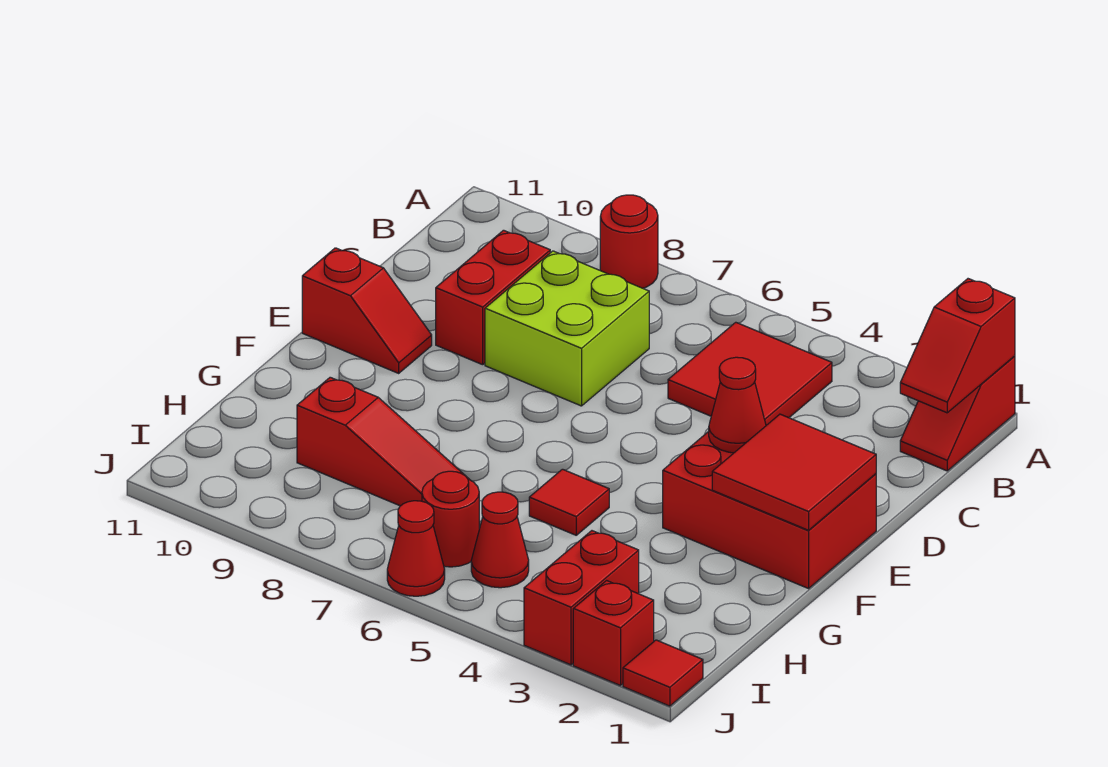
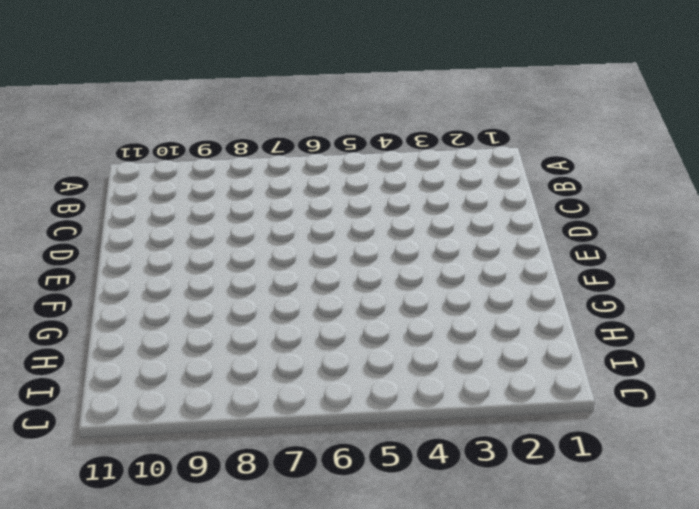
none -> red 1x2 slope [900,356,1015,471]
none -> red 1x1 round brick [600,195,658,288]
none -> red 2x2 tile [668,322,832,425]

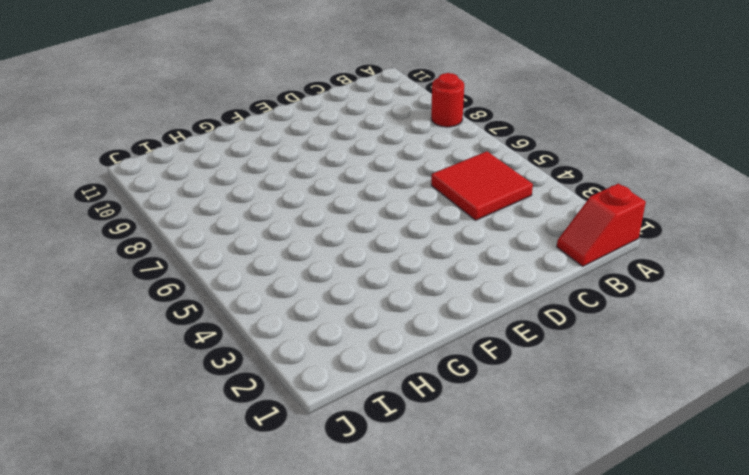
none -> lime 2x2 brick [485,251,649,406]
none -> red 1x2 brick [436,230,550,365]
none -> red 2x3 brick [663,431,876,589]

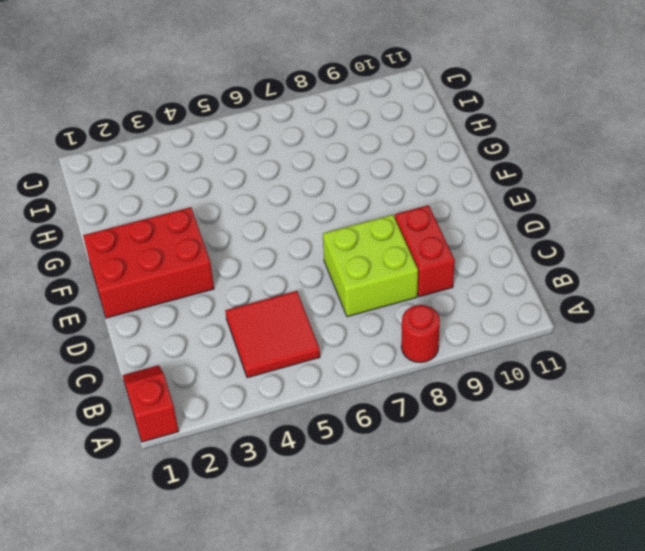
none -> red 1x2 slope [302,248,432,373]
none -> red 1x1 tile [529,469,609,535]
none -> red 1x3 slope [297,377,470,506]

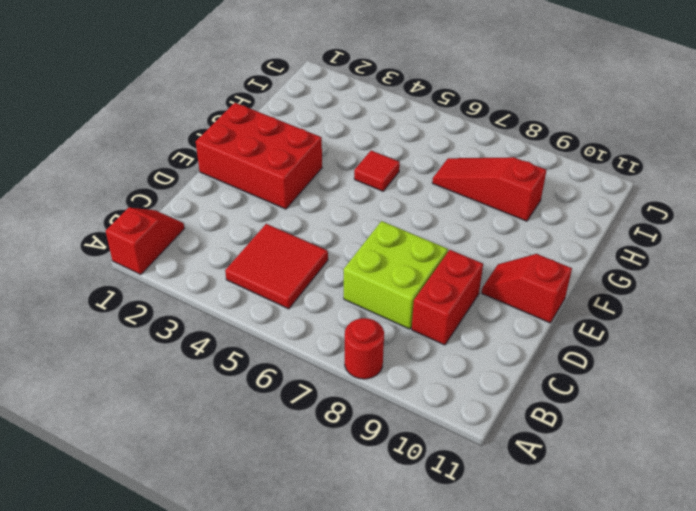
none -> red 1x2 brick [524,531,639,665]
none -> red 1x1 cone [471,492,529,588]
none -> red 1x1 round brick [422,471,479,567]

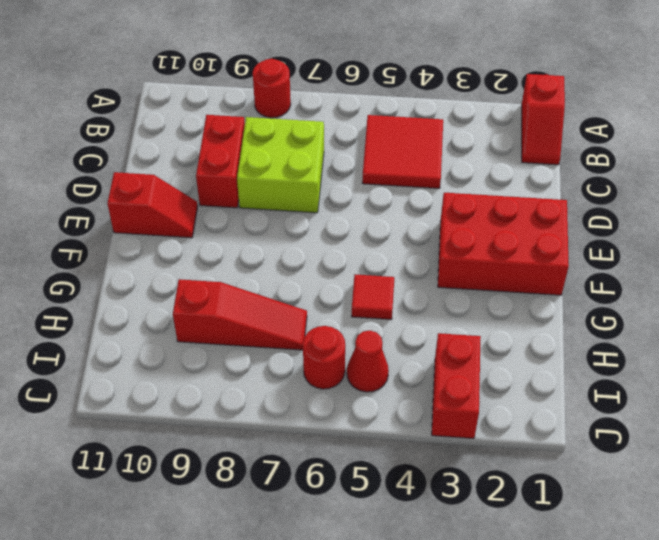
none -> red 1x1 tile [623,640,703,706]
none -> red 1x1 brick [573,581,654,686]
none -> red 1x1 cone [387,501,445,596]

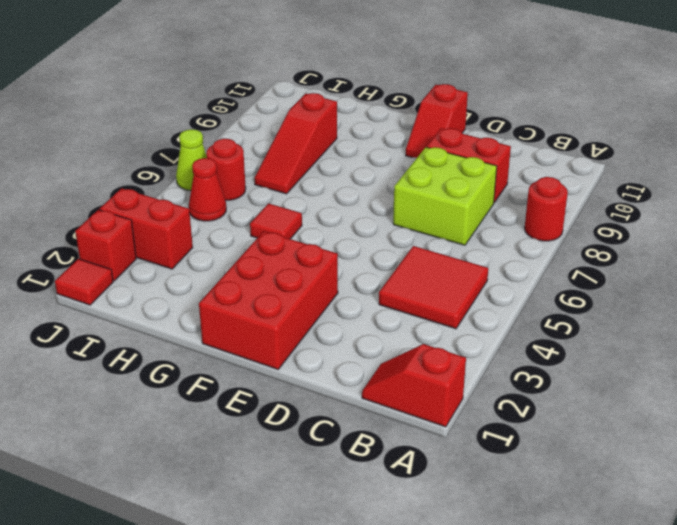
lime 1x1 cone [176,129,207,191] -> red 1x1 cone [387,501,445,596]
none -> red 1x2 slope [900,279,1015,413]
none -> red 2x2 tile [712,414,876,530]
none -> red 1x1 cone [709,357,766,453]

